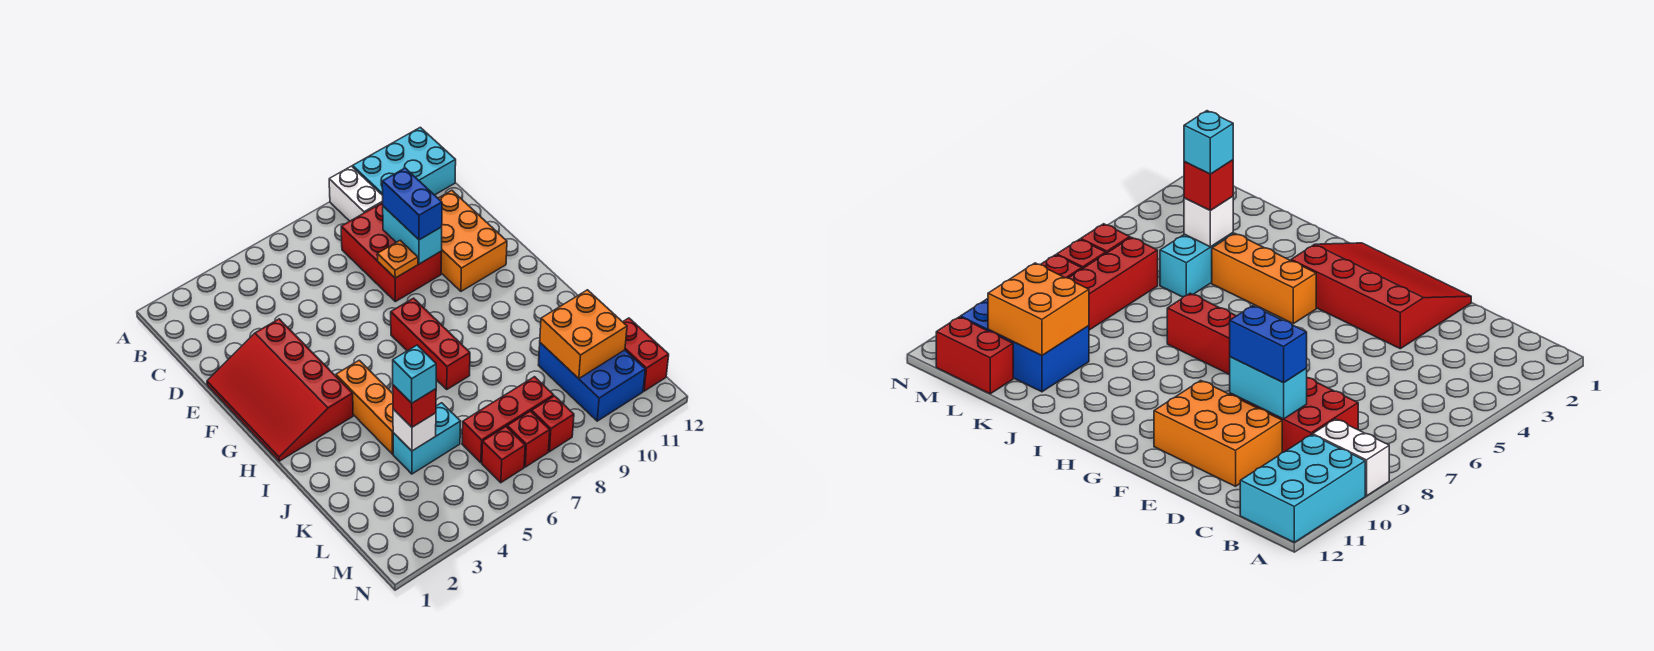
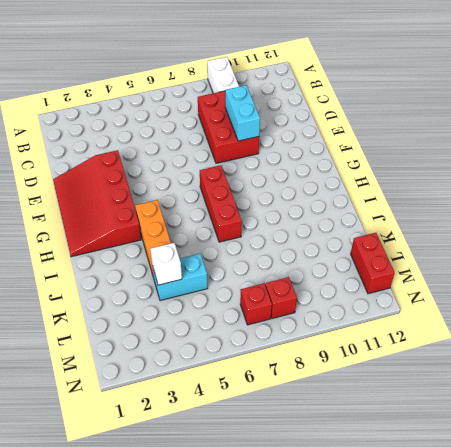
none -> cyan 2x3 brick [353,127,456,195]
none -> orange 2x3 brick [438,190,507,291]
none -> blue 2x3 brick [539,343,645,421]

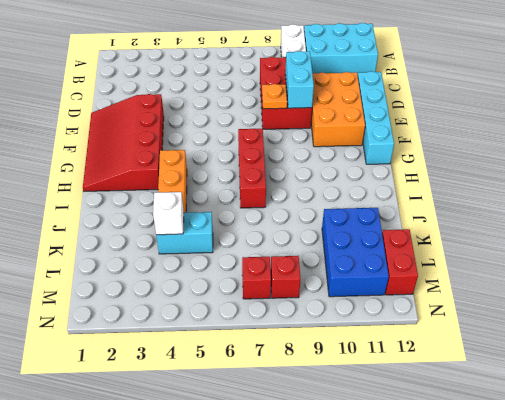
cyan 1x4 brick [358,71,394,164] -> none
none -> red 1x3 brick [462,377,554,463]
none -> red 1x1 brick [482,427,525,483]
none -> orange 2x2 brick [540,290,627,379]

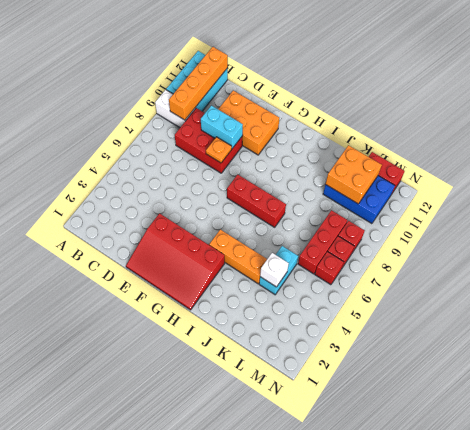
orange 1x4 brick [169,47,228,120] -> none
none -> blue 1x2 brick [382,168,442,240]
none -> red 1x1 brick [393,385,436,427]
none -> cyan 1x1 brick [393,345,436,403]

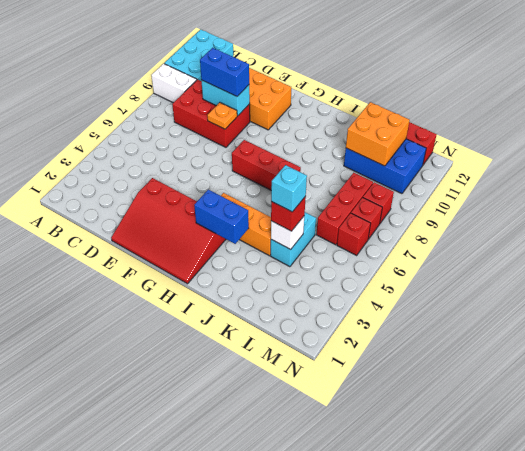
blue 1x2 brick [194,190,249,244] -> none

